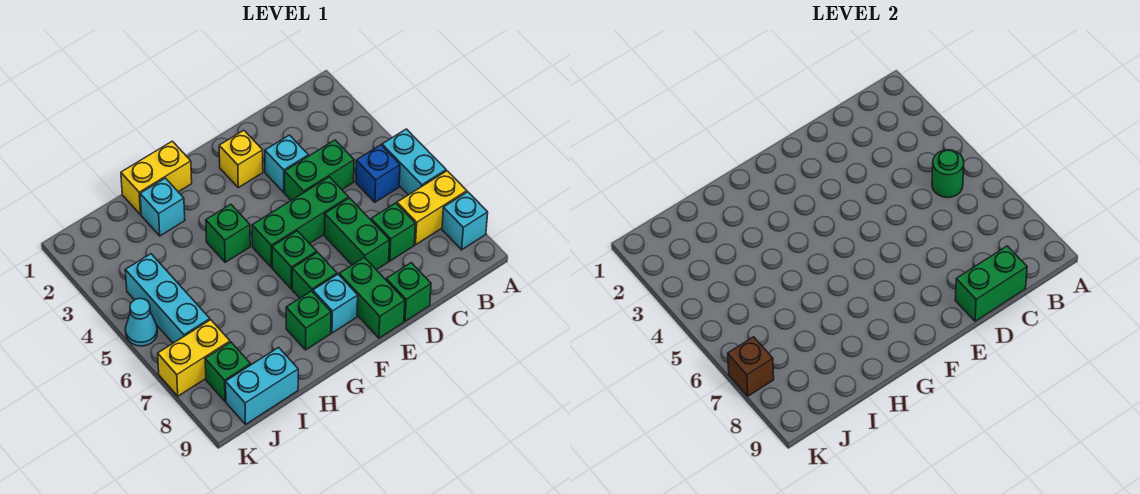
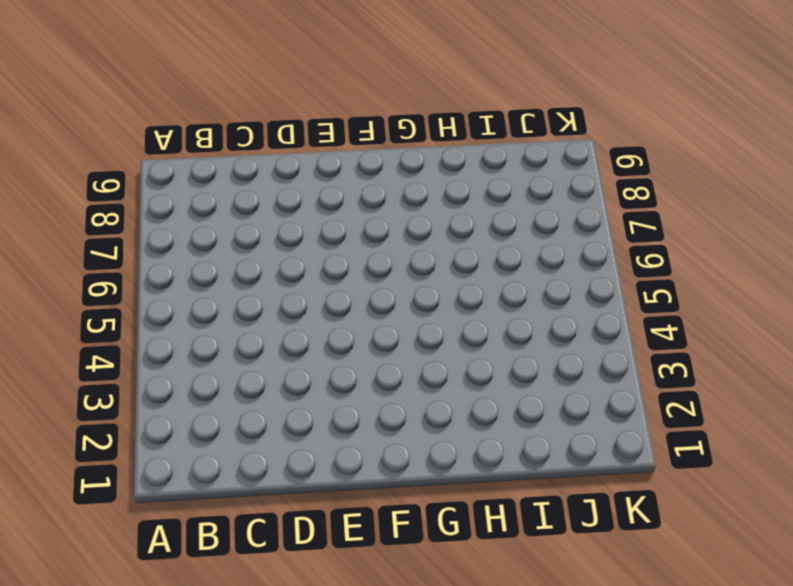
none -> cyan 1x2 brick [382,129,446,195]
none -> yellow 1x2 brick [397,171,467,245]
none -> cyan 1x1 brick [442,192,488,250]

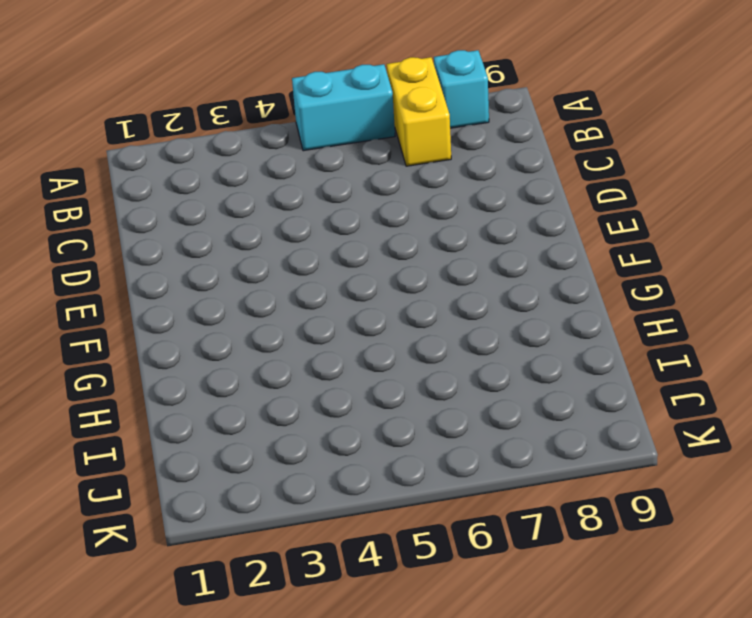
none -> blue 1x1 brick [356,145,400,202]
none -> green 1x2 brick [285,140,354,200]
none -> green 1x1 brick [371,203,415,261]

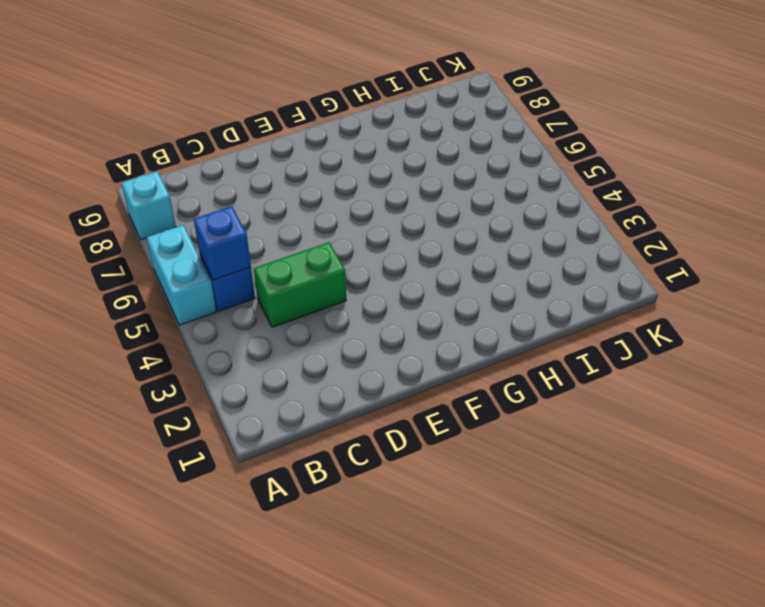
blue 1x1 brick [194,206,251,280] -> green 1x1 round brick [932,150,964,198]
none -> yellow 1x2 brick [397,171,467,245]
none -> green 1x1 brick [371,203,415,261]
none -> cyan 1x1 brick [265,135,308,192]

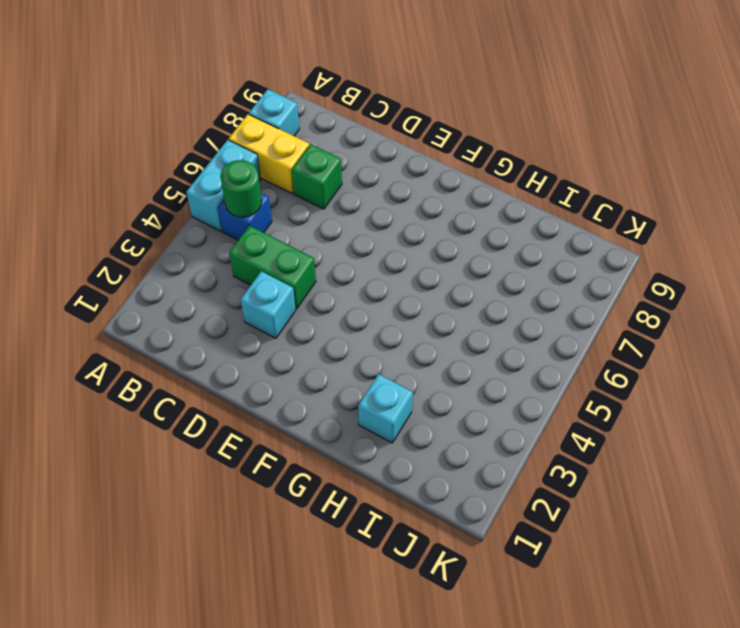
none -> green 1x3 brick [252,177,349,267]
none -> green 1x2 brick [324,198,390,270]
none -> green 1x1 brick [386,263,431,321]

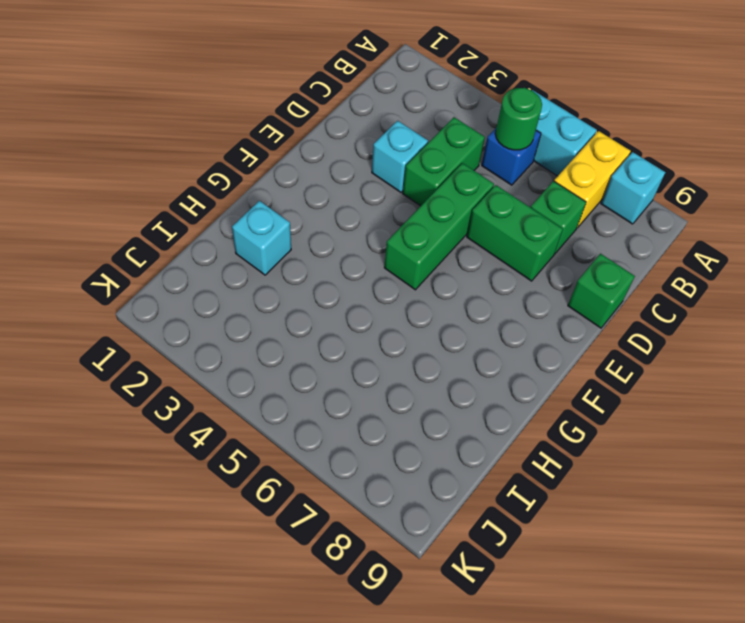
none -> yellow 1x1 brick [219,130,263,188]
none -> green 1x2 brick [339,257,405,338]
none -> green 1x1 brick [272,231,317,289]

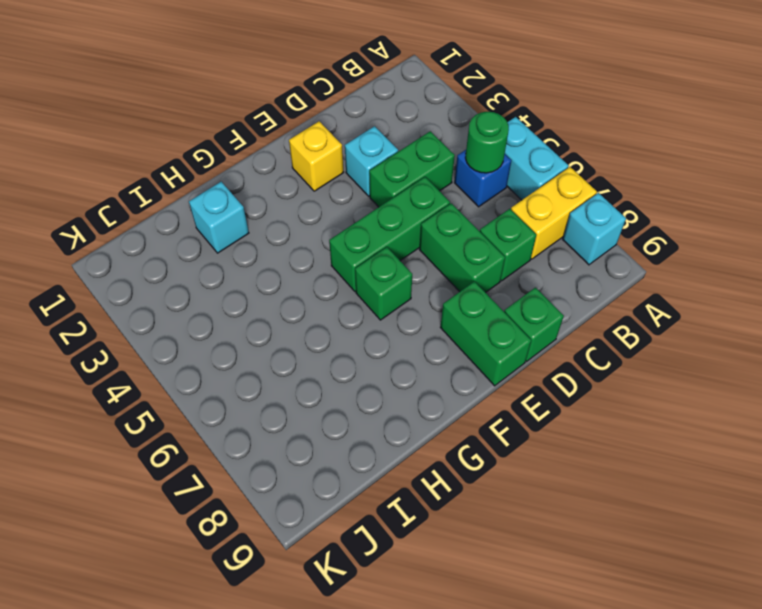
none -> green 1x1 brick [292,252,337,298]
none -> cyan 1x1 brick [313,274,358,333]
none -> yellow 1x2 brick [121,141,192,215]

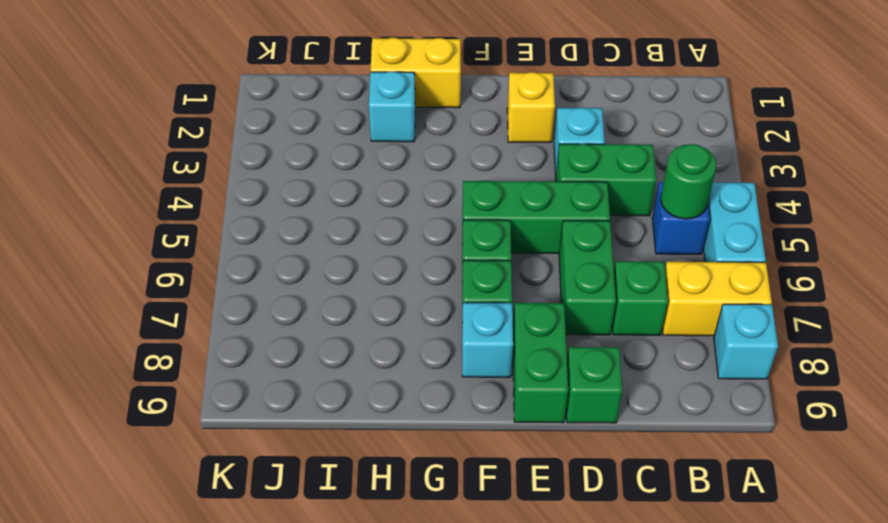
none -> green 1x1 brick [206,204,250,262]
none -> green 1x1 brick [286,291,331,350]
none -> cyan 1x2 brick [226,348,298,424]

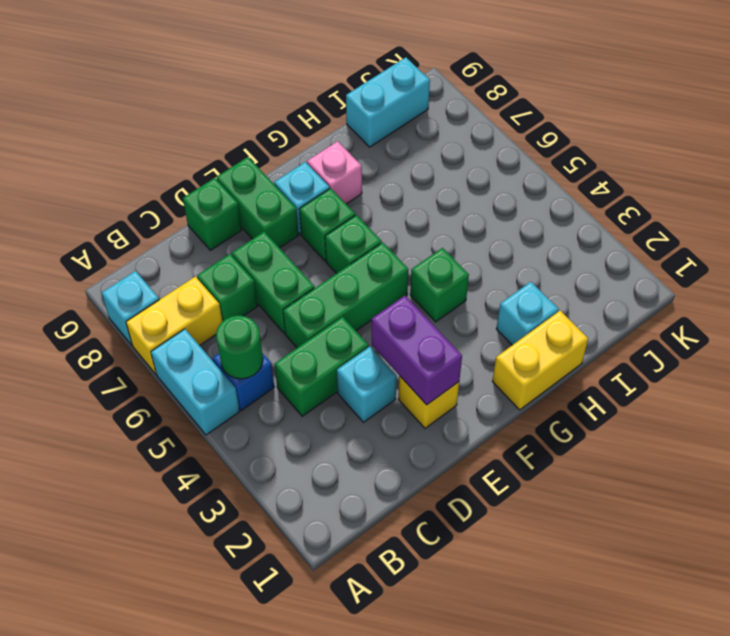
purple 1x2 brick [372,296,462,405] -> none
pink 1x1 brick [307,141,362,204] -> green 1x1 brick [286,291,331,350]
none -> cyan 1x3 brick [125,254,210,343]
none -> yellow 1x2 brick [158,320,230,396]
none -> green 1x1 brick [205,342,251,402]

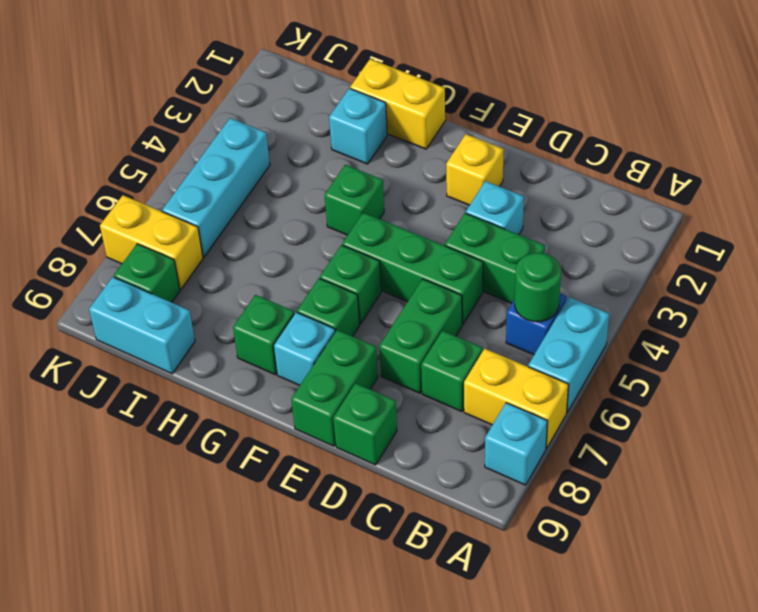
none -> cyan 1x1 cone [125,299,157,346]
none -> green 1x2 brick [955,246,1027,321]
none -> brown 1x1 brick [728,337,774,396]

